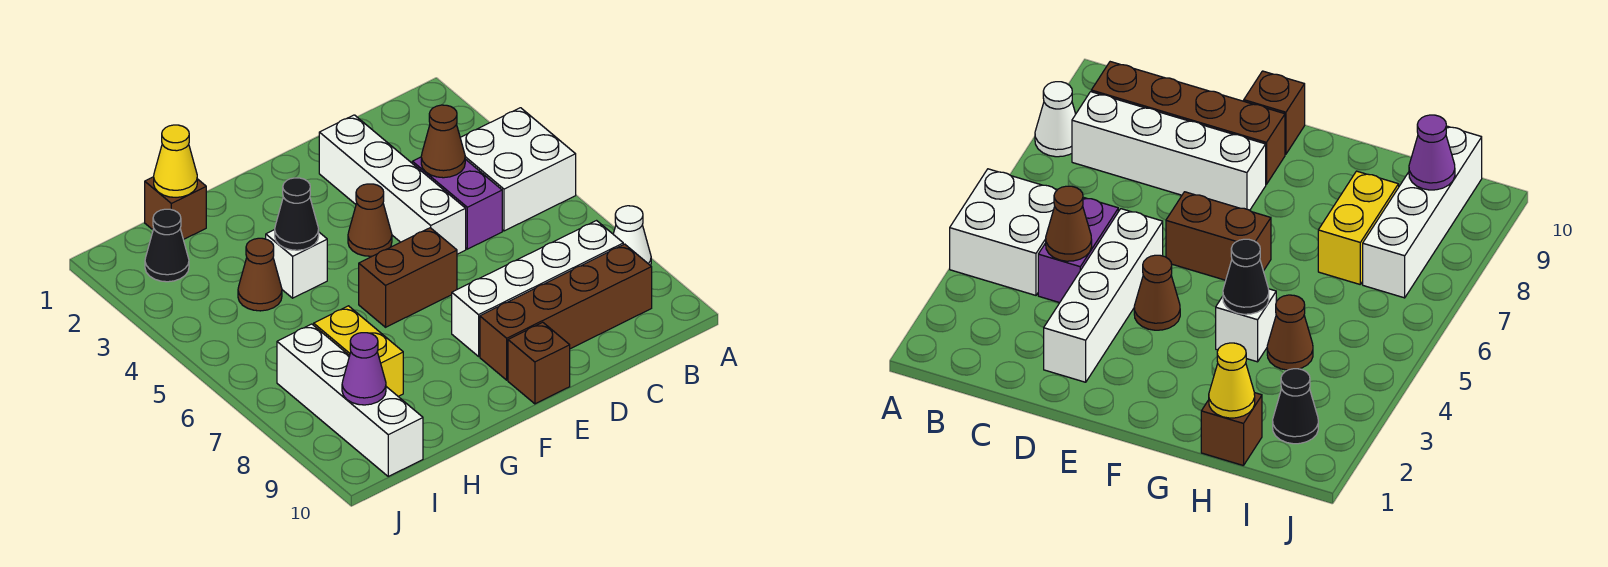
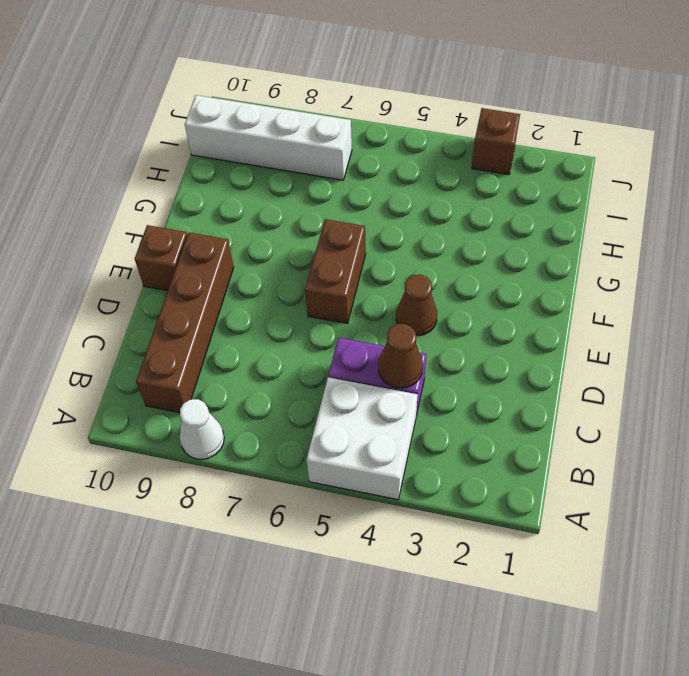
brown 1x1 brick [472,108,520,175] -> brown 1x1 brick moved to [145,177,206,240]
none -> white 1x4 brick [452,221,623,356]
none -> white 1x4 brick [319,115,466,254]
none -> white 1x1 brick [266,230,327,298]

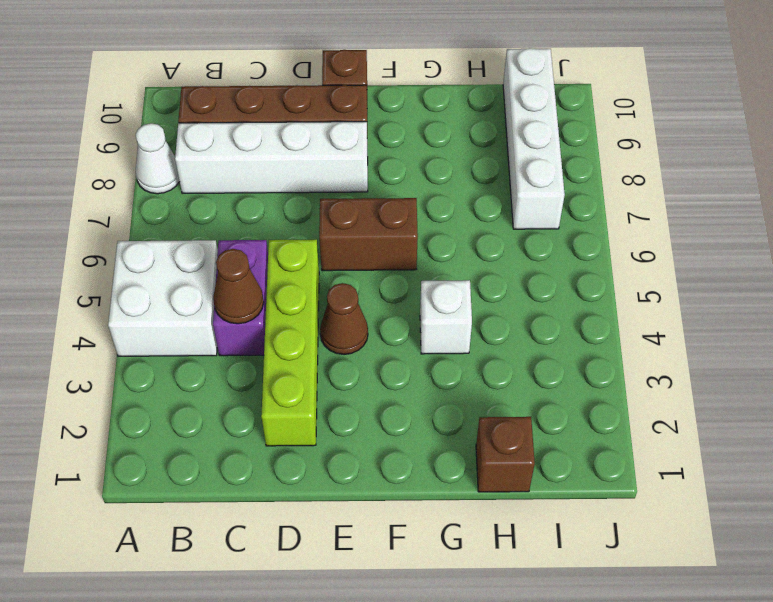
lime 1x4 brick [261,239,319,446] -> white 1x4 brick [319,115,466,254]
none -> brown 1x1 cone [238,238,282,311]
none -> yellow 1x2 brick [314,306,403,397]
none -> black 1x1 cone [145,209,189,282]

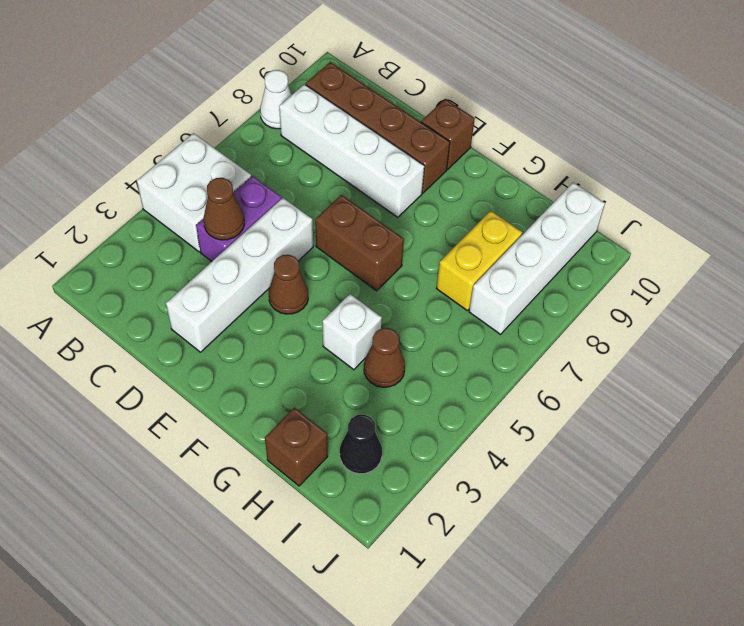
none -> black 1x1 cone [275,178,319,250]
none -> yellow 1x1 cone [154,125,197,197]
none -> purple 1x1 cone [342,333,386,405]

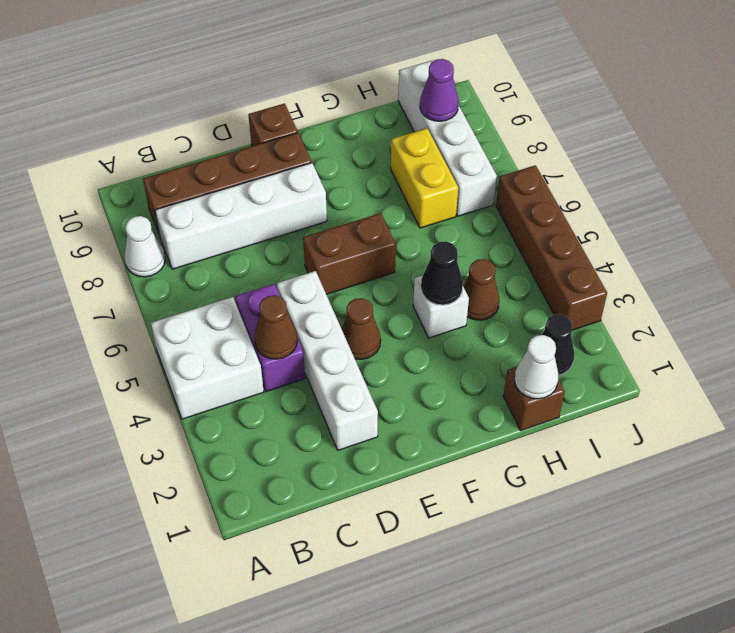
white 1x1 cone [514,335,559,399] -> yellow 1x1 cone [154,125,197,197]
brown 1x4 brick [496,165,607,330] -> none

